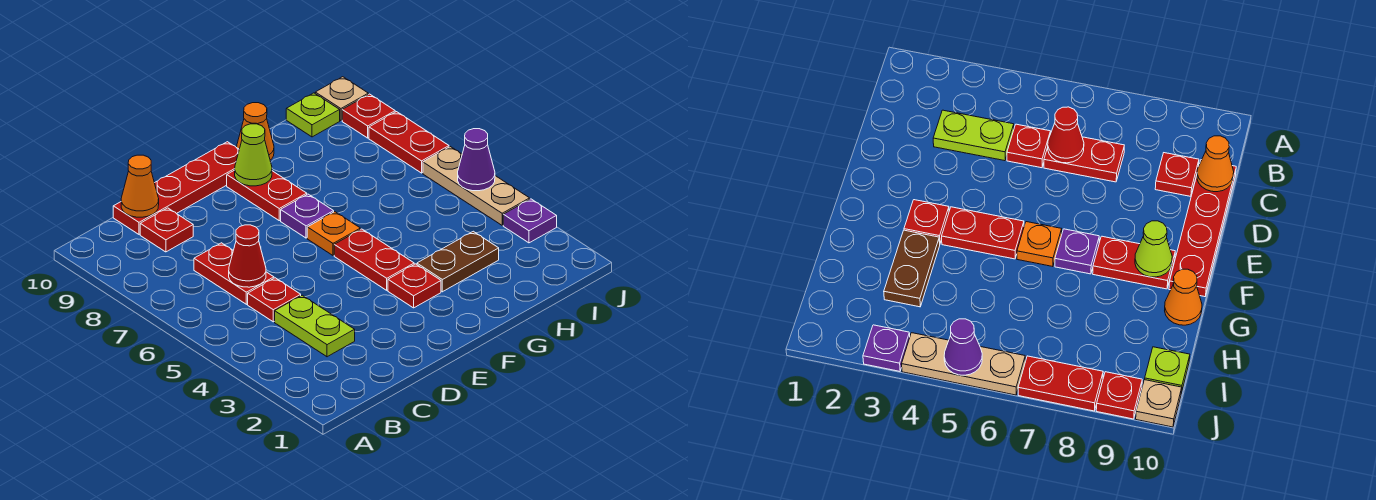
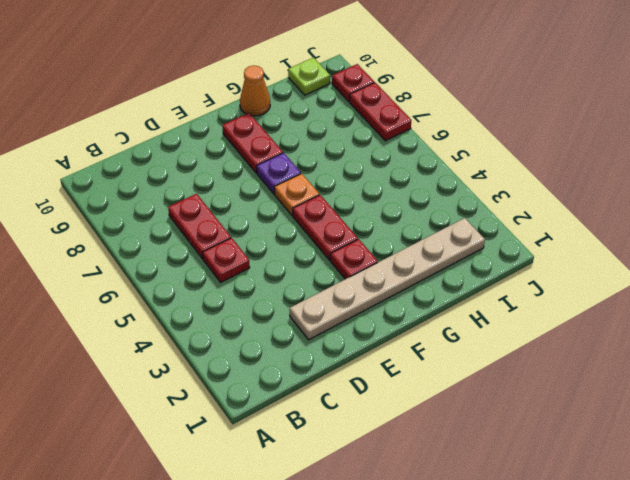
tan 1x6 plate [290,218,485,340] -> none
none -> lime 1x2 plate [275,295,355,357]
none -> red 1x1 plate [140,208,193,252]
none -> red 1x4 plate [113,142,239,234]

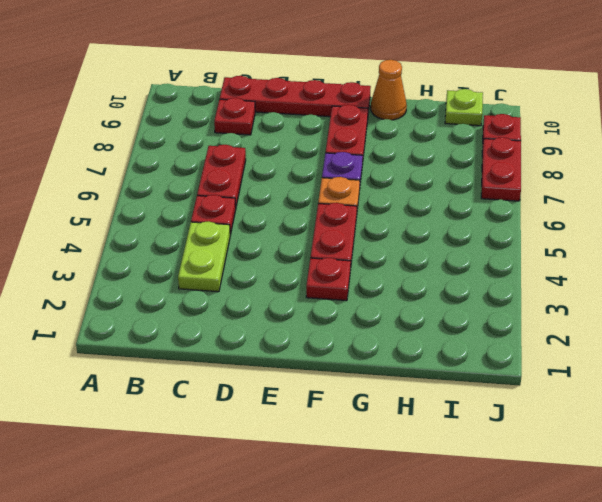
none -> brown 1x2 plate [417,231,499,292]
none -> purple 1x1 plate [503,199,557,243]
none -> tan 1x3 plate [423,147,530,225]

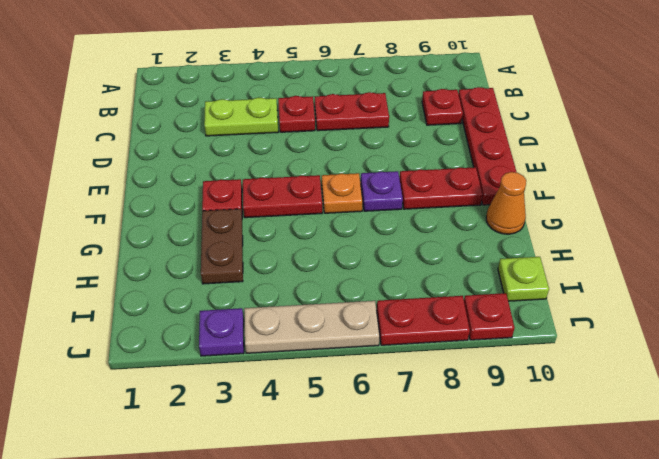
none -> tan 1x1 plate [315,77,368,121]
none -> red 1x1 cone [229,225,266,287]
none -> orange 1x1 cone [121,155,159,217]

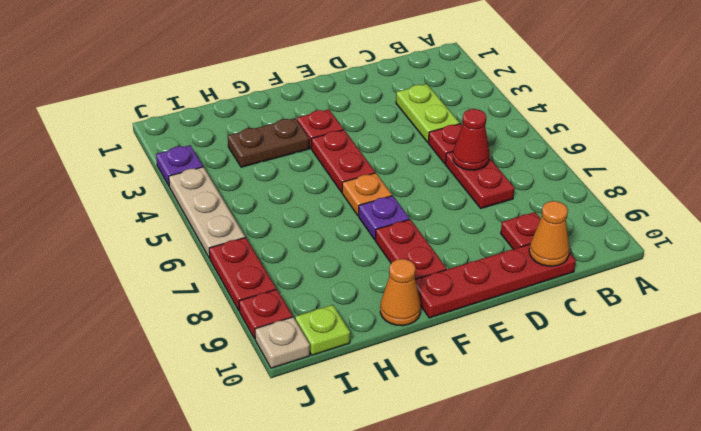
none -> lime 1x1 cone [235,124,272,186]
none -> purple 1x1 cone [458,129,495,191]

